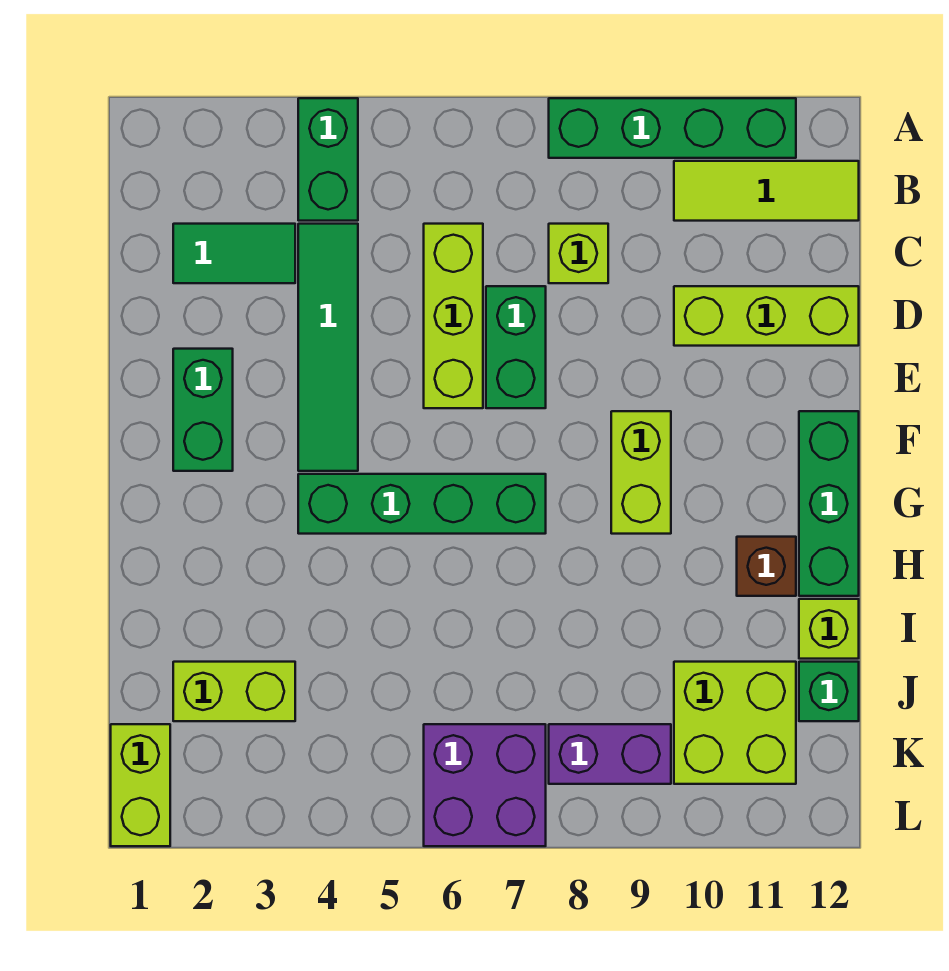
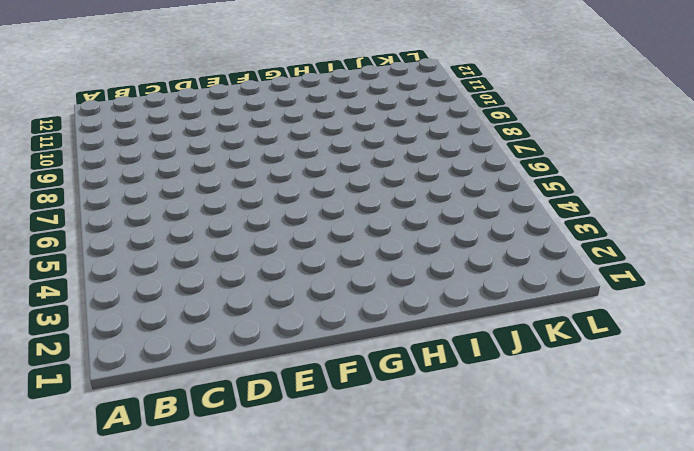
none -> green 1x2 brick [298,98,358,221]
none -> green 1x4 brick [549,98,796,158]
none -> lime 1x3 tile [674,161,859,221]

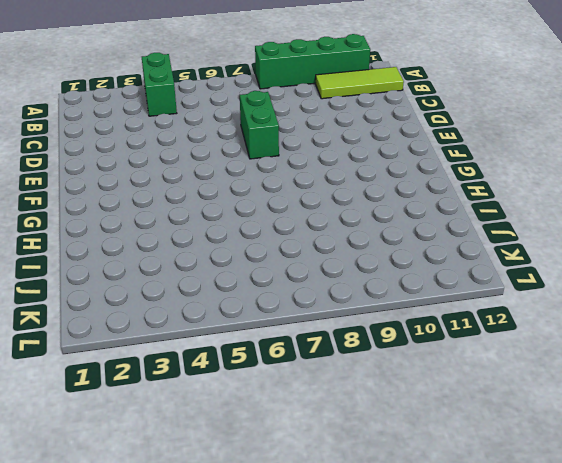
none -> green 1x2 tile [173,224,295,283]
none -> green 1x4 tile [298,224,358,471]
none -> lime 1x3 brick [424,224,483,408]

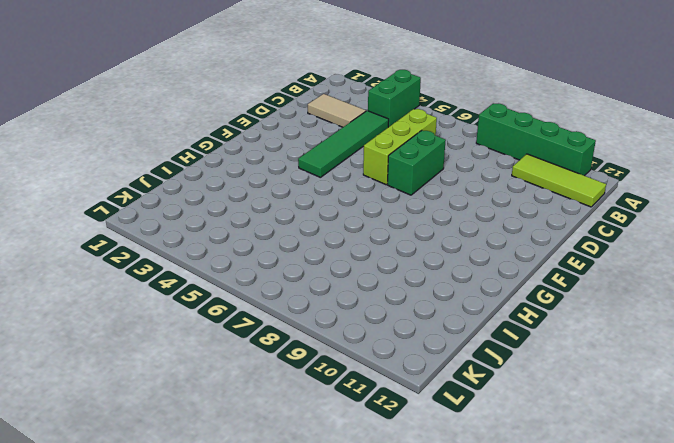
tan 1x2 tile [308,94,366,127] -> green 1x2 tile [173,224,295,283]
none -> lime 1x1 brick [549,224,608,283]
none -> lime 1x3 brick [674,286,859,346]
none -> green 1x2 brick [173,349,233,471]

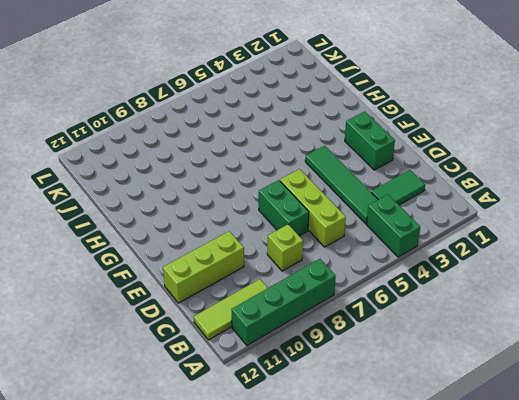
none -> lime 1x2 brick [611,411,671,534]
none -> green 1x3 brick [799,411,859,596]
none -> green 1x4 brick [298,474,546,534]

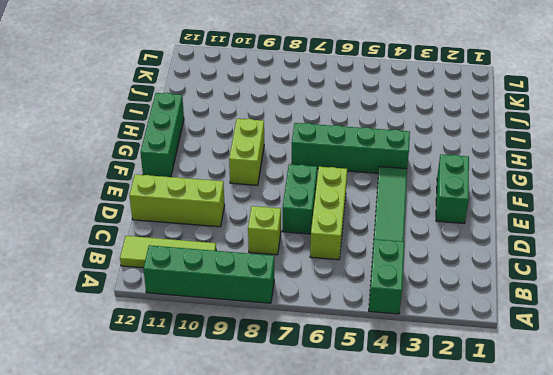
none -> green 1x2 tile [173,224,295,283]
none -> brown 1x1 brick [737,537,796,596]
none -> lime 1x1 brick [799,599,859,659]

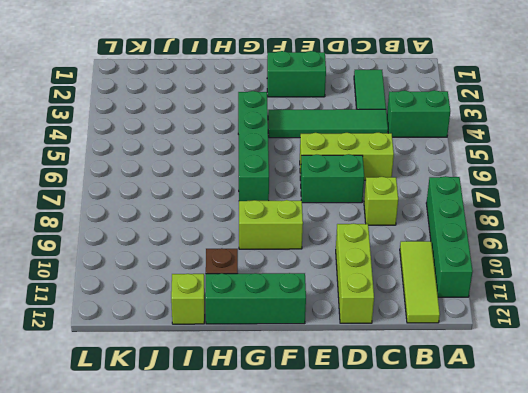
none -> lime 1x2 brick [173,662,295,721]
none -> lime 2x2 brick [674,662,796,784]
none -> green 1x1 brick [799,662,859,721]

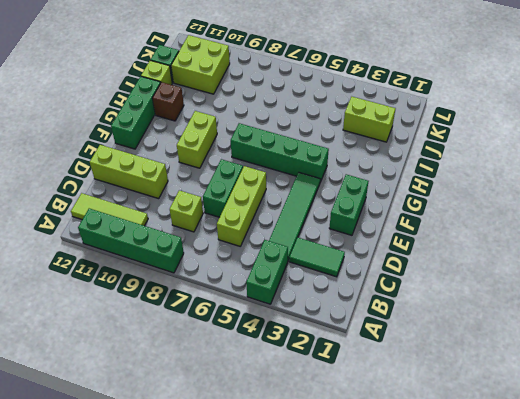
none -> lime 1x2 brick [111,724,170,846]
none -> purple 2x2 brick [424,724,546,846]
none -> purple 1x2 brick [549,724,671,784]

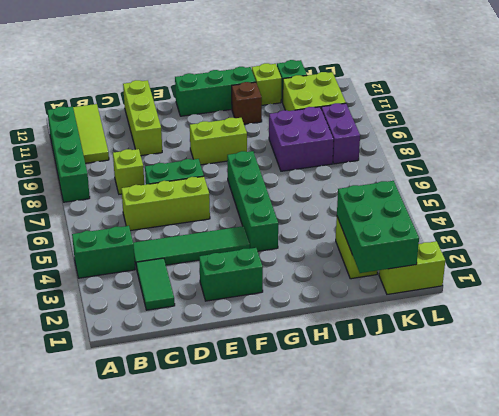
purple 2x2 brick [269,107,334,171] -> purple 2x2 brick moved to [424,724,546,846]
green 2x3 brick [337,181,419,273] -> none

